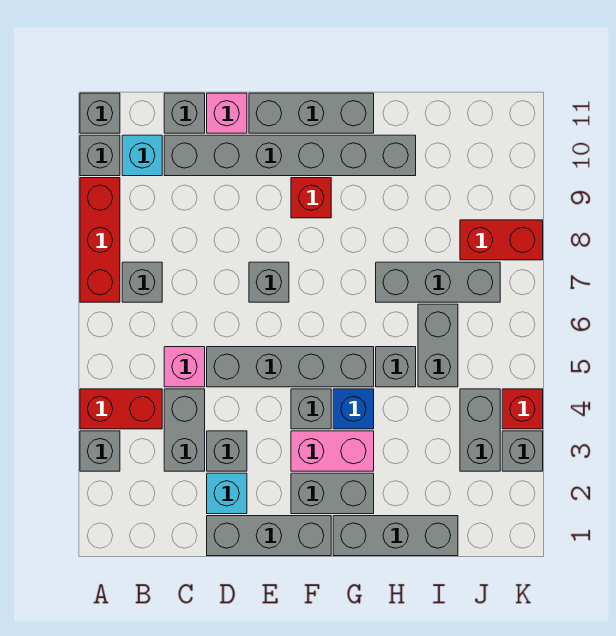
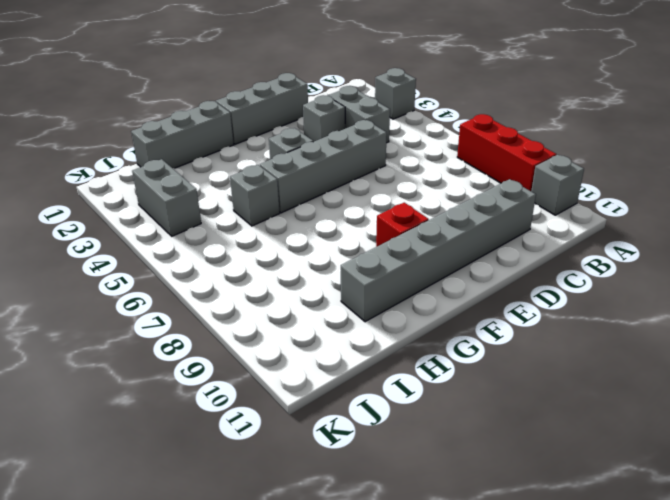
none -> red 1x2 brick [80,389,162,429]
none -> grey 1x1 brick [80,93,120,133]
none -> grey 1x1 brick [122,262,162,302]
none -> cyan 1x1 brick [122,135,162,176]

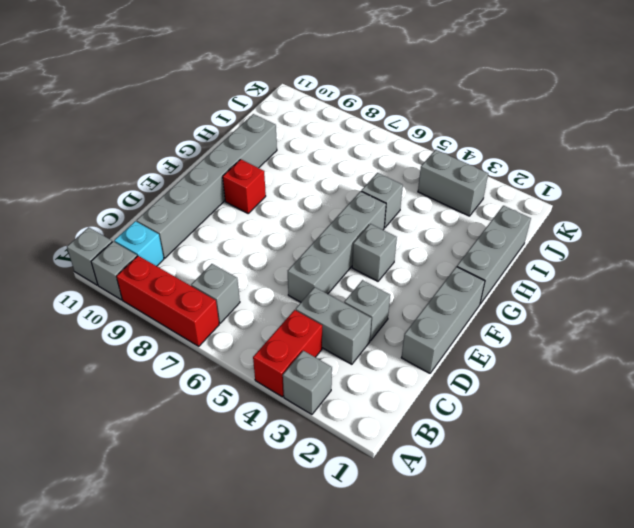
none -> pink 1x1 brick [164,347,205,387]
none -> grey 1x1 brick [164,93,205,133]
none -> cyan 1x1 brick [207,473,247,514]
none -> pink 1x1 brick [207,93,247,133]

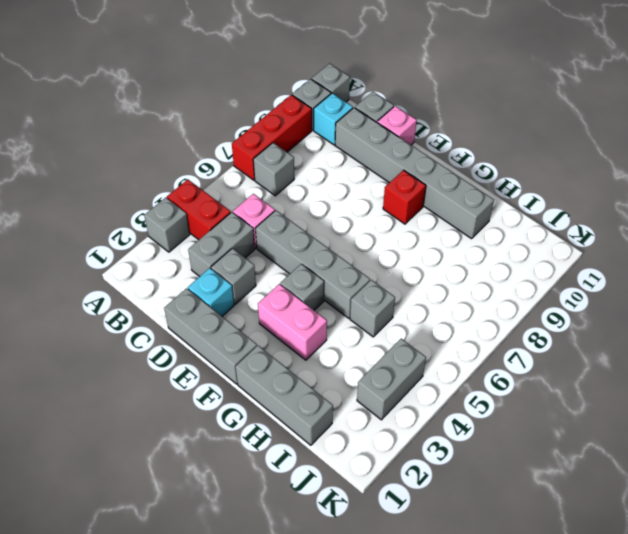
none -> grey 1x1 brick [249,262,289,302]
none -> grey 1x3 brick [249,93,374,133]
none -> grey 1x2 brick [291,473,374,514]
none -> blue 1x1 brick [333,389,374,429]

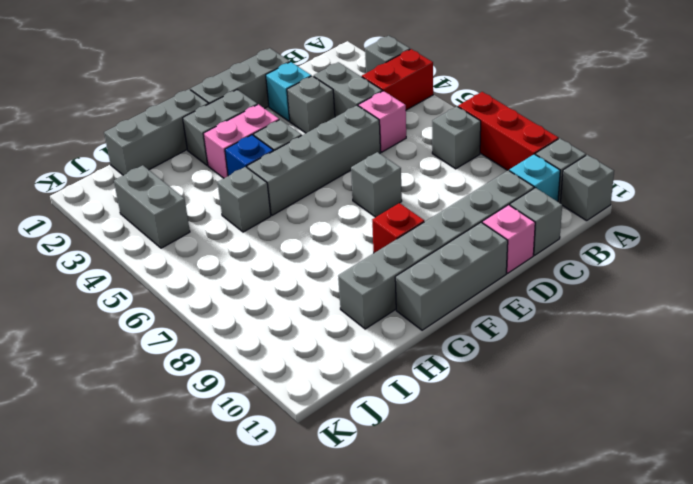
none -> grey 1x3 brick [376,262,500,302]
none -> grey 1x2 brick [418,304,458,387]
none -> red 1x2 brick [460,220,543,260]
none -> grey 1x1 brick [502,431,543,471]

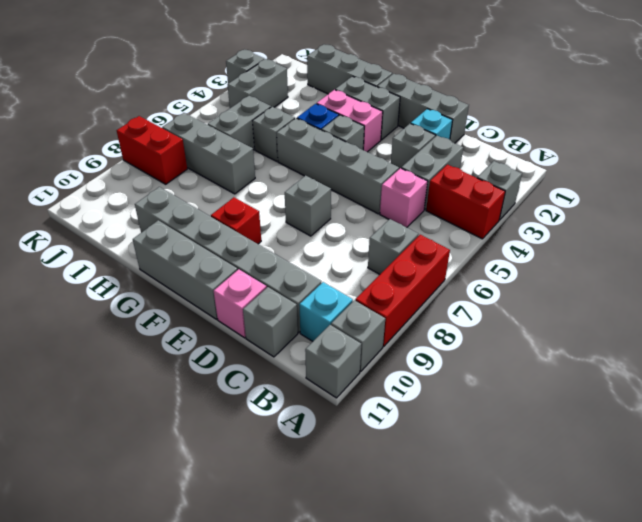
none -> red 1x1 brick [502,389,543,429]

